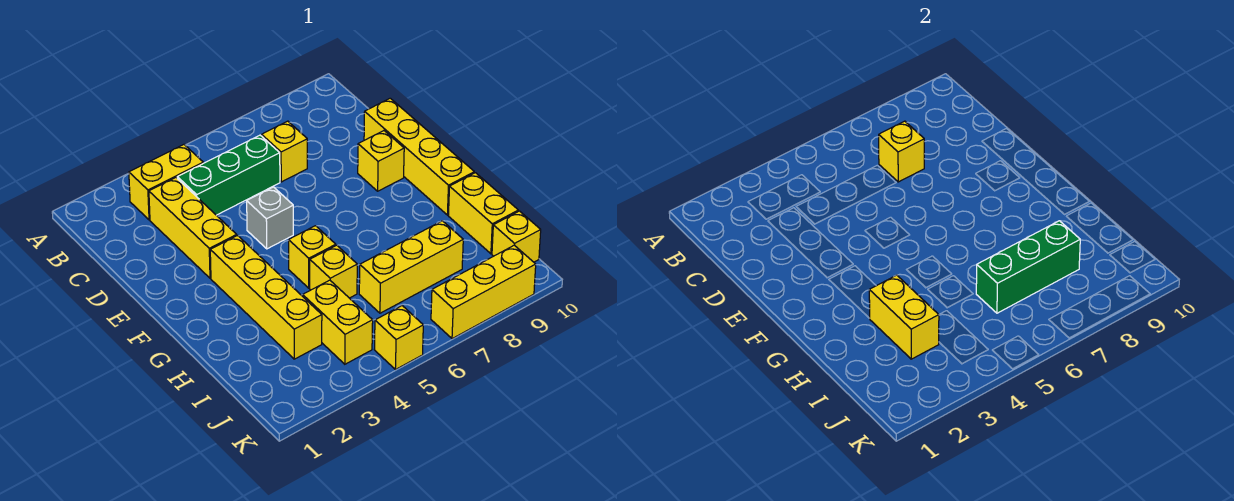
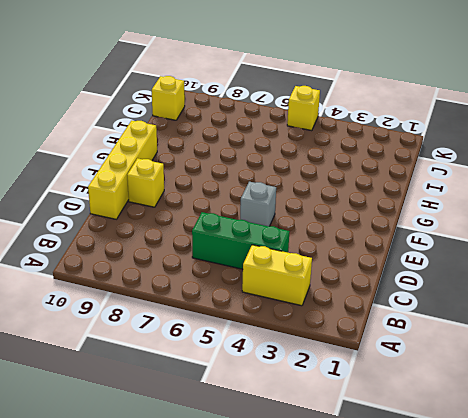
none -> yellow 1x3 brick [149,178,237,278]
none -> yellow 1x1 brick [262,121,307,182]
none -> yellow 1x4 brick [210,236,322,359]

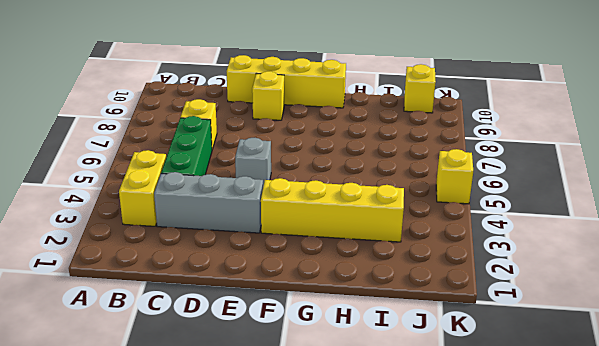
grey 1x3 brick [154,172,263,233] -> yellow 1x3 brick [149,178,237,278]
none -> yellow 1x1 brick [289,226,336,288]
none -> yellow 1x1 brick [310,245,357,298]
none -> yellow 1x2 brick [448,173,518,254]

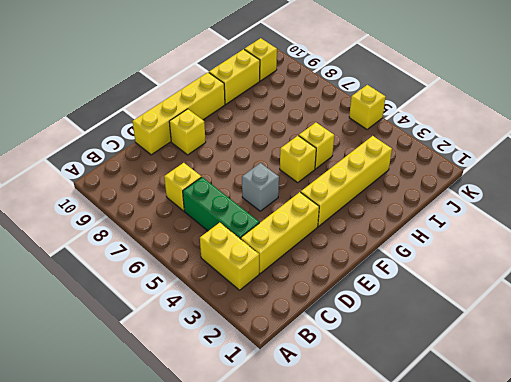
none -> yellow 1x2 brick [303,280,373,364]
none -> yellow 1x3 brick [359,221,463,313]
none -> yellow 1x3 brick [431,245,536,339]

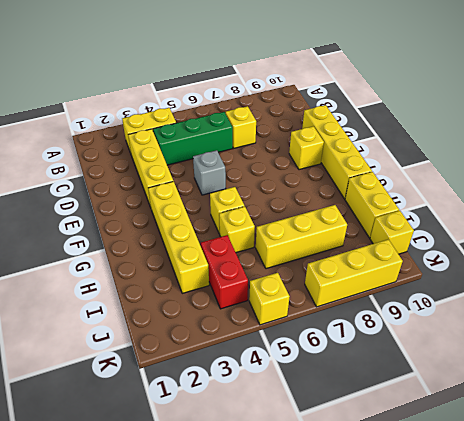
red 1x2 brick [201,235,248,309] -> yellow 1x2 brick [303,280,373,364]
none -> yellow 1x1 brick [879,121,924,182]
none -> yellow 1x2 brick [869,275,939,359]
none -> green 1x3 brick [976,221,1080,313]

